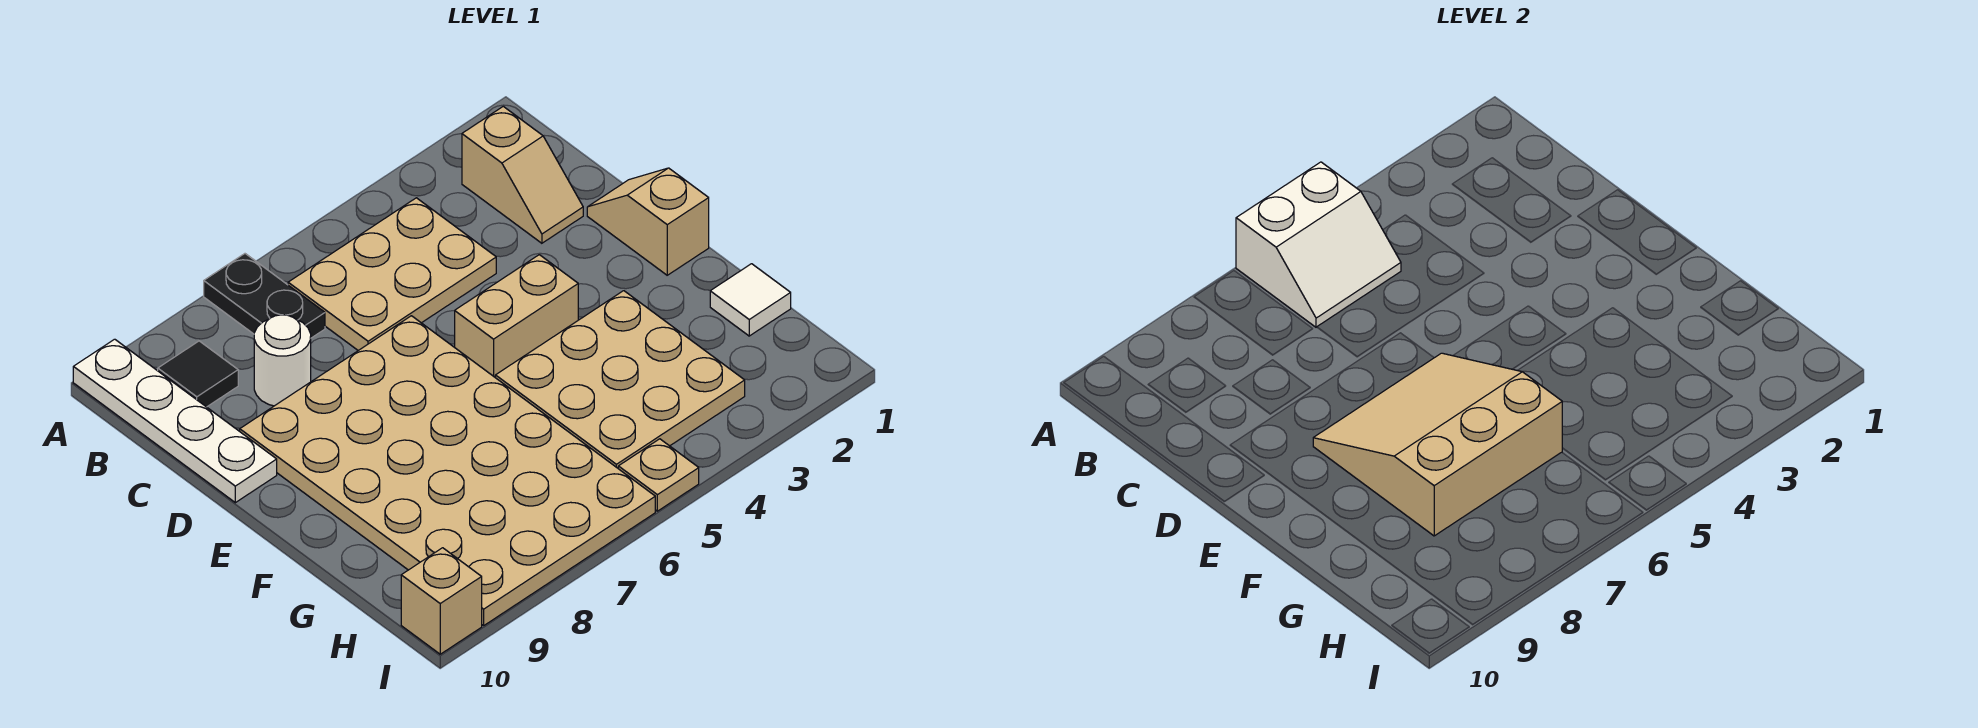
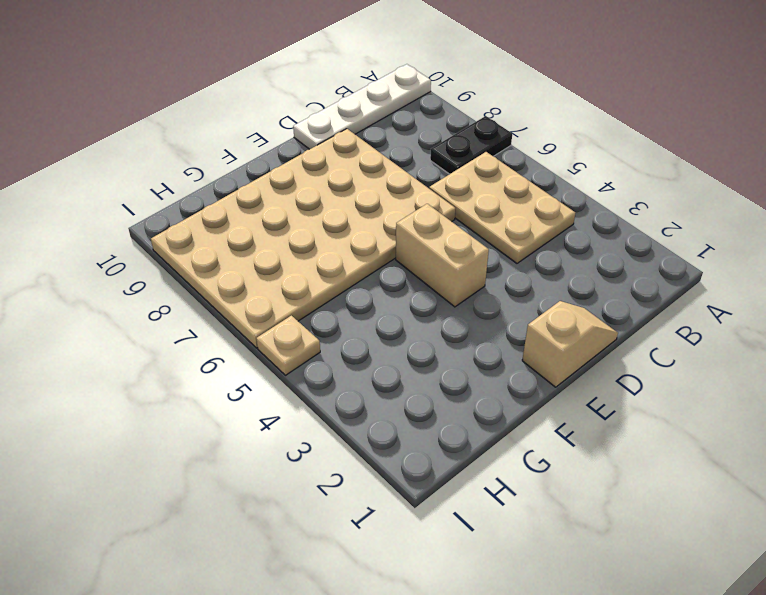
none -> tan 1x2 slope [462,106,583,243]
none -> black 1x1 tile [158,341,238,407]
none -> white 1x1 round brick [254,315,311,406]

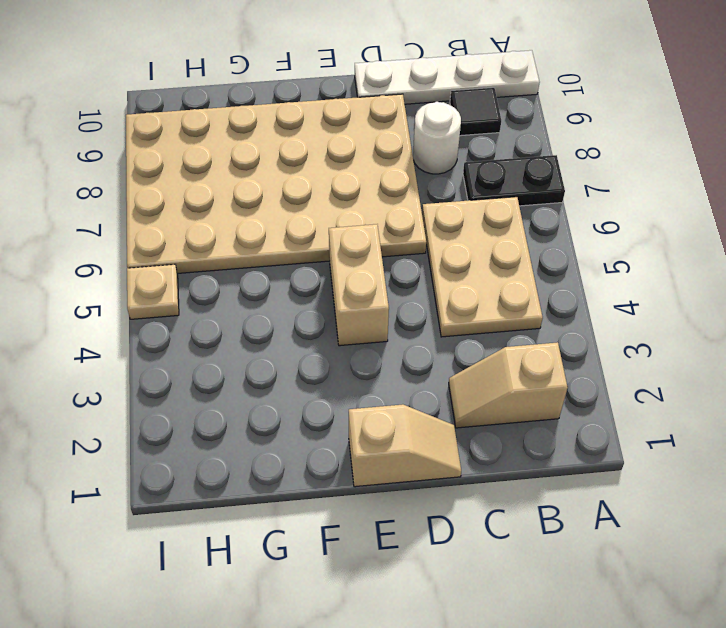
none -> tan 3x3 plate [495,291,745,468]
none -> white 1x1 tile [710,264,791,336]
none -> tan 1x1 brick [401,548,482,654]

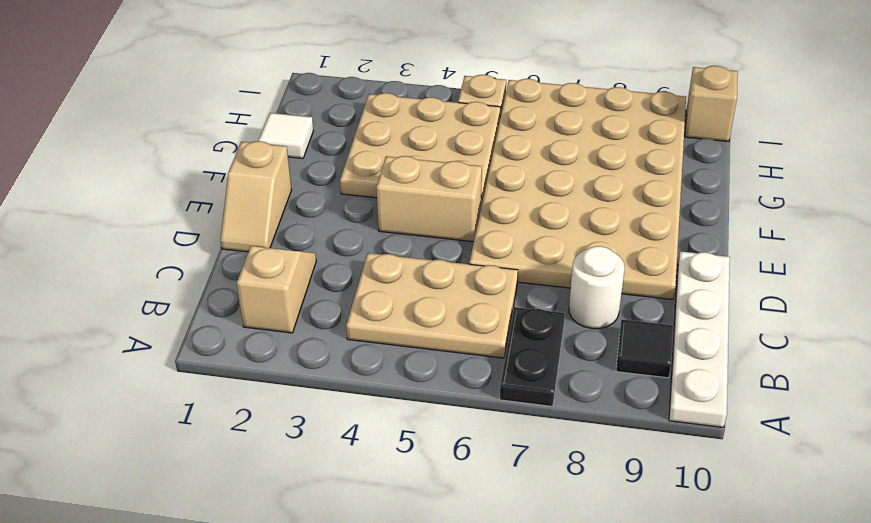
none -> white 2x2 slope [1236,162,1401,327]
none -> tan 3x3 slope [1313,353,1562,536]

